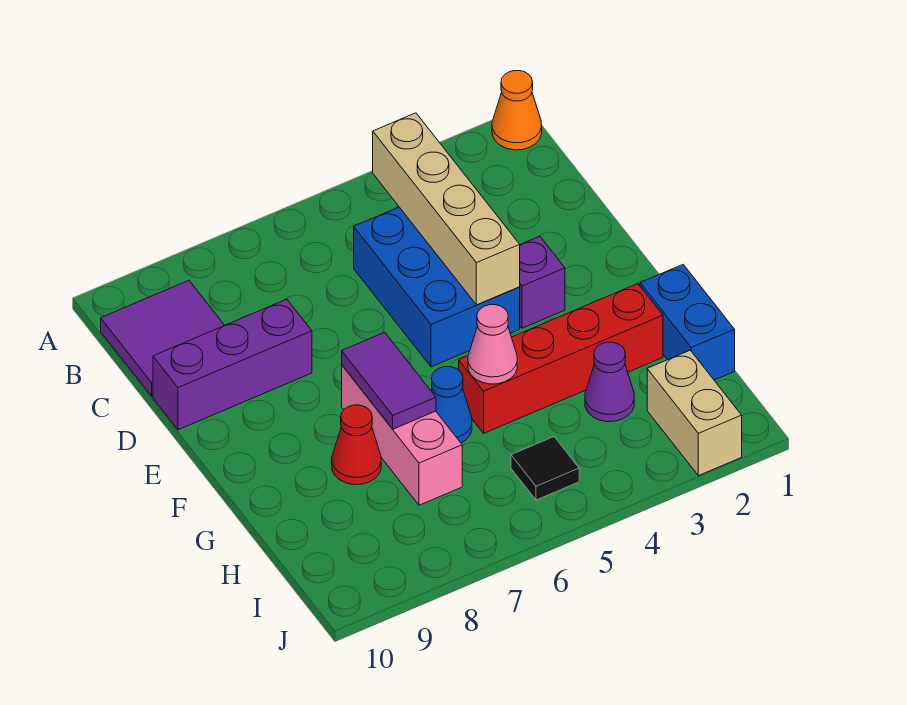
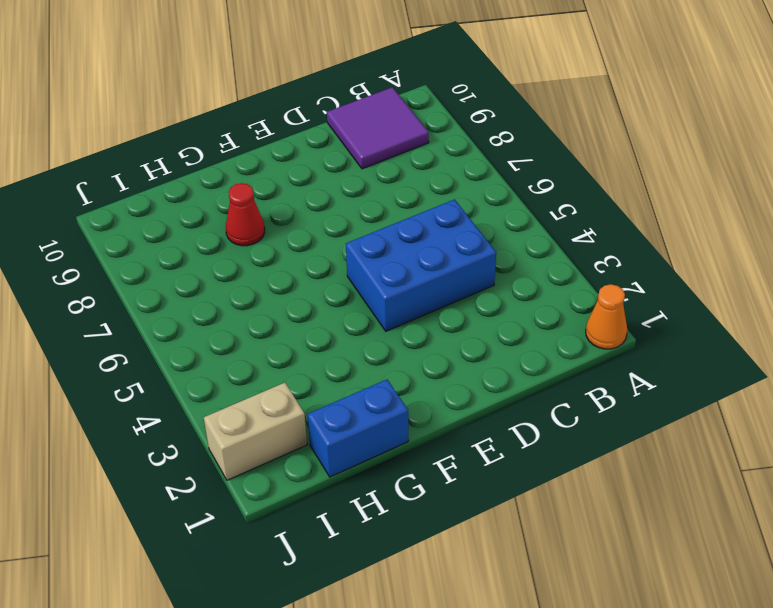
none -> purple 1x3 brick [153,299,312,430]
none -> purple 1x1 brick [520,236,565,328]
none -> pink 1x3 brick [342,366,462,505]

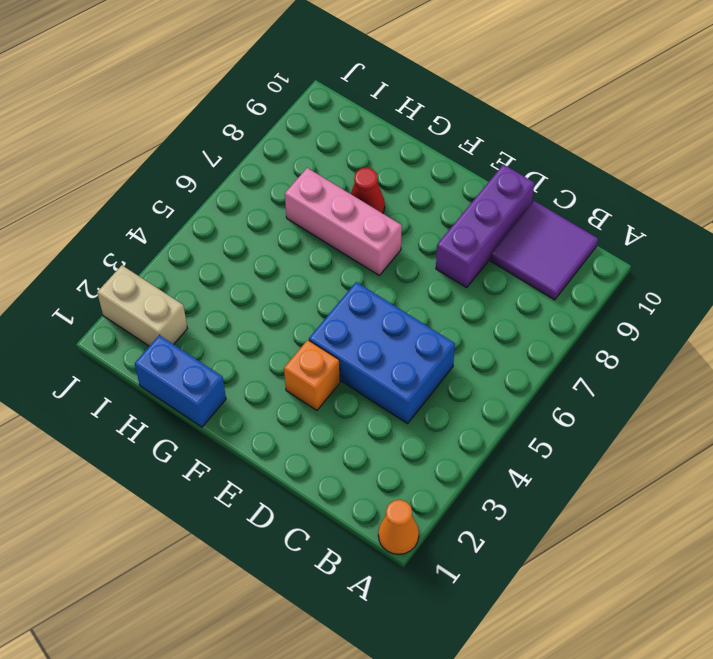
orange 1x1 brick [284,340,340,410] -> purple 1x1 brick [520,236,565,328]
none -> red 1x4 brick [459,284,663,433]
none -> blue 1x1 cone [431,367,472,443]
none -> purple 1x1 cone [585,342,634,422]

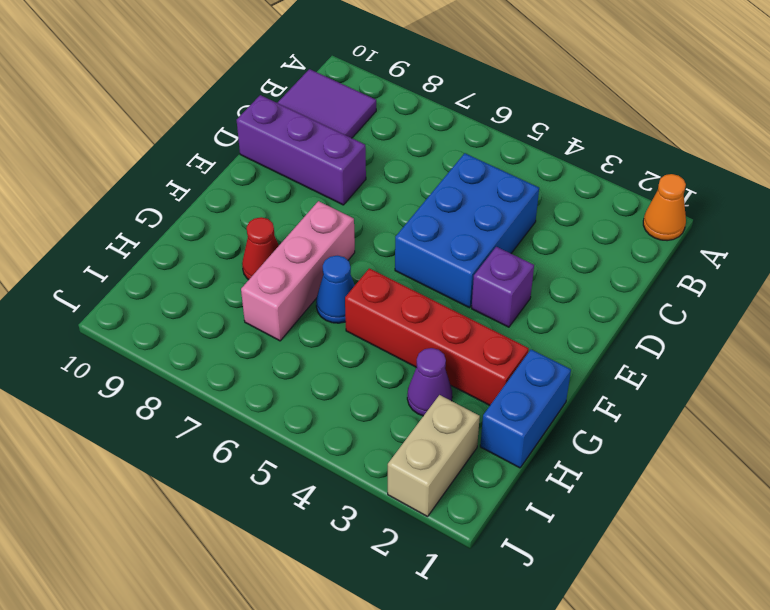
none -> black 1x1 tile [511,437,579,500]
none -> tan 1x4 brick [373,113,520,305]
none -> purple 1x2 tile [342,332,436,429]

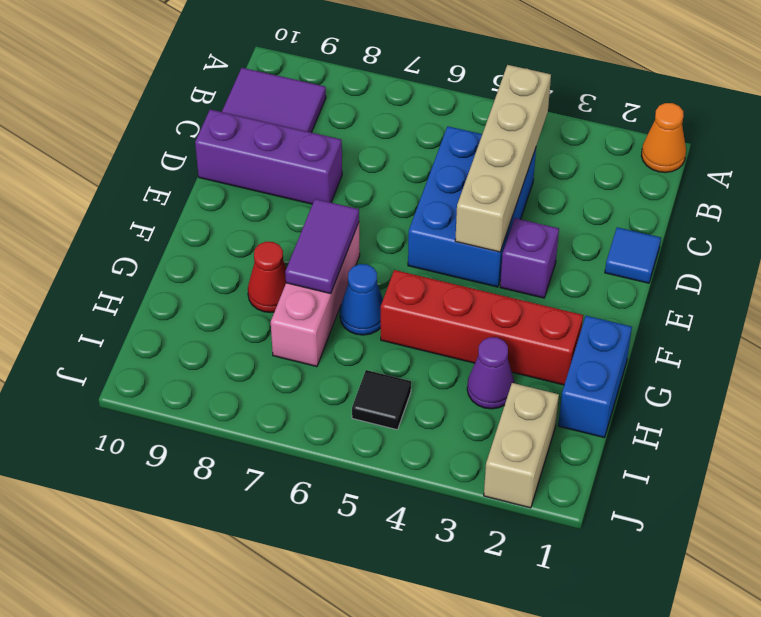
blue 1x1 tile [605,227,661,283] -> none
none -> pink 1x1 cone [468,305,517,384]

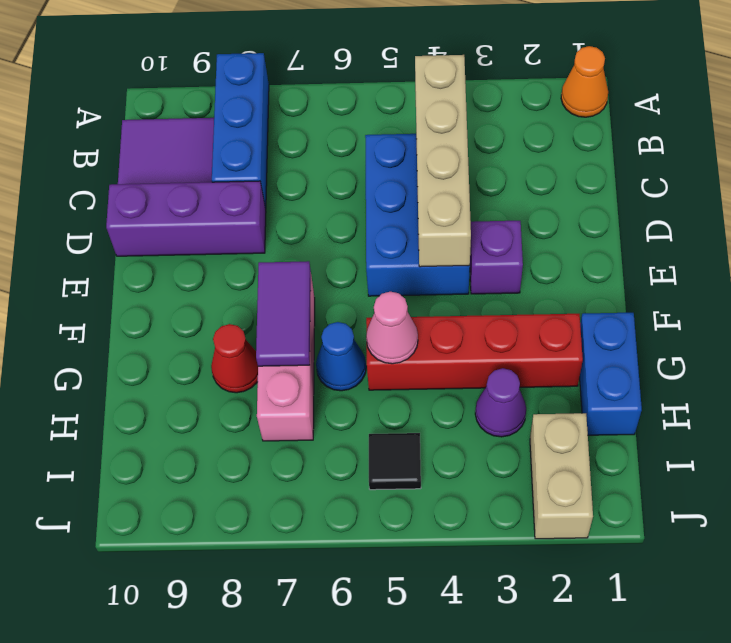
blue 1x3 brick [212,53,269,209] -> none

